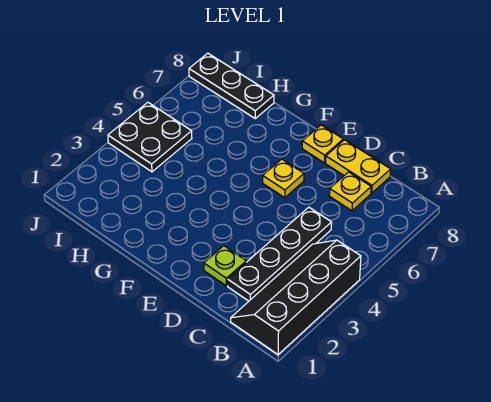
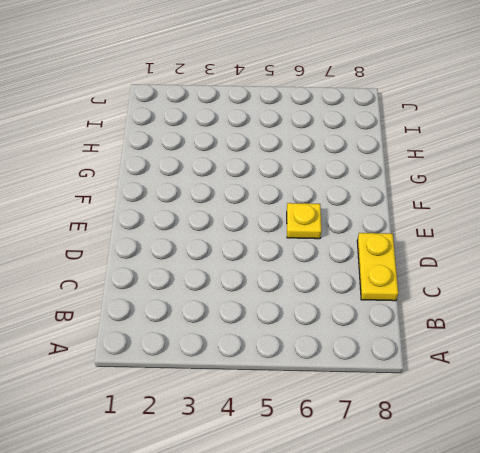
none -> black 2x4 slope [231,240,361,355]
none -> black 1x4 plate [228,207,332,301]

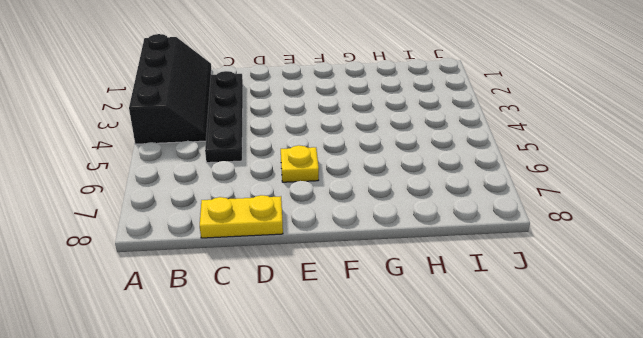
none -> yellow 1x1 plate [329,172,371,211]
none -> lime 1x1 plate [204,246,246,286]

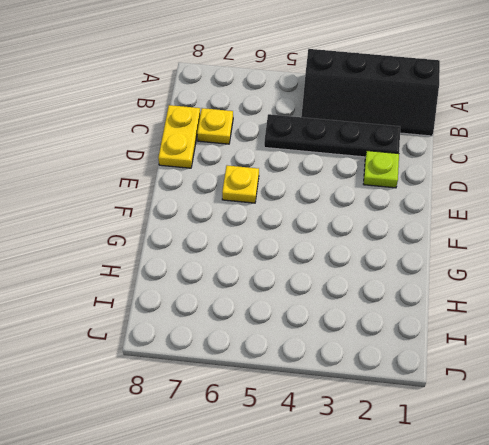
none -> yellow 1x1 plate [302,125,343,163]
none -> black 1x3 plate [189,53,274,118]

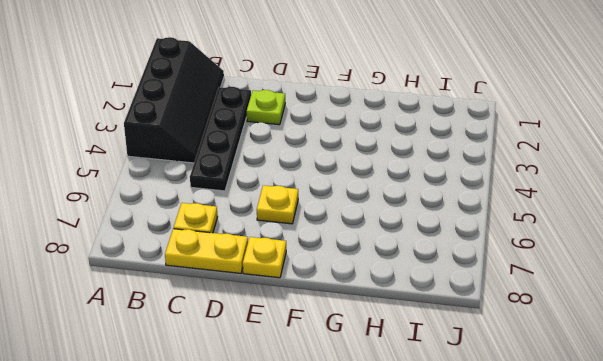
none -> black 1x3 plate [189,53,274,118]
none -> black 2x2 plate [108,102,192,172]

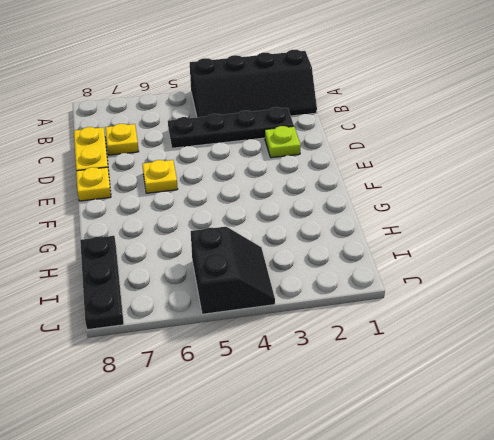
black 2x2 slope [191,227,275,314] -> black 2x2 plate [108,102,192,172]

